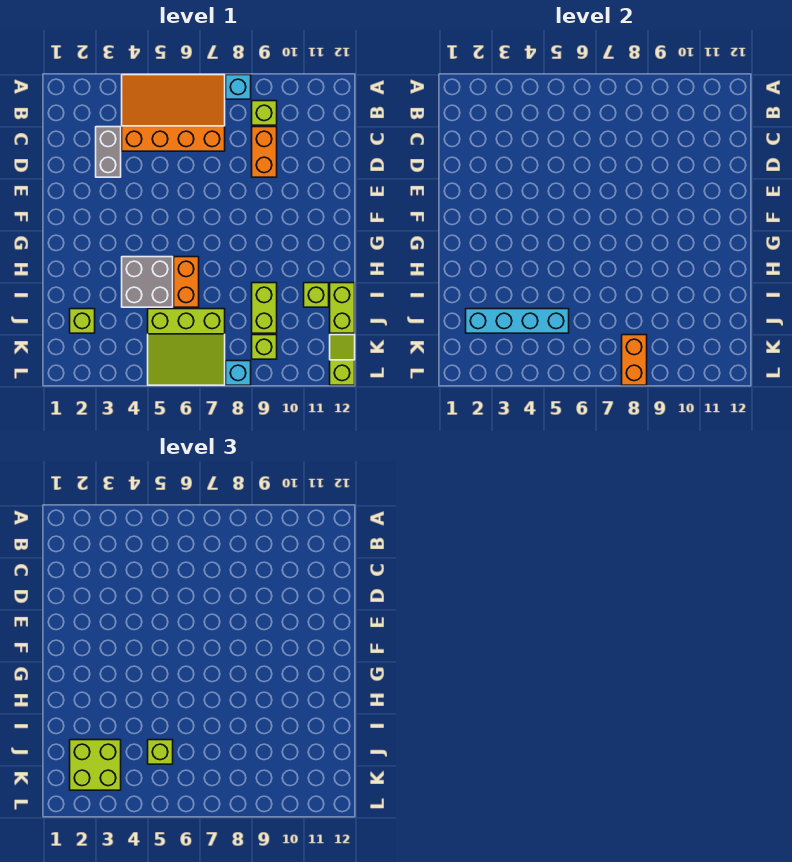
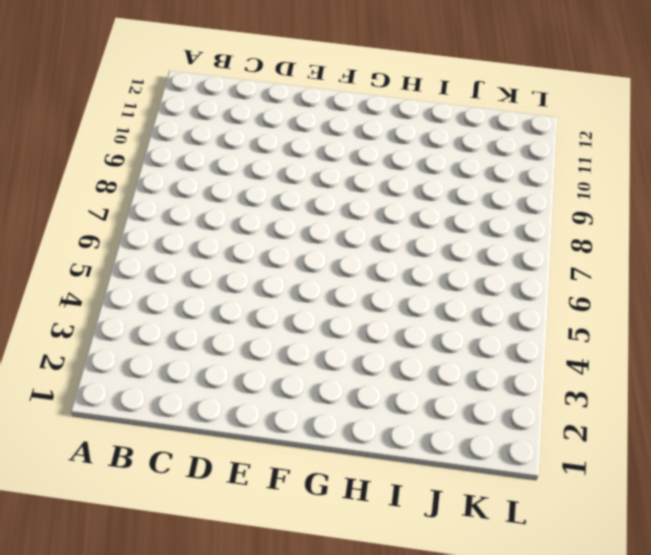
none -> orange 3x4 slope [122,75,225,151]
none -> cyan 1x1 brick [226,75,251,99]
none -> lime 1x1 brick [252,101,277,125]

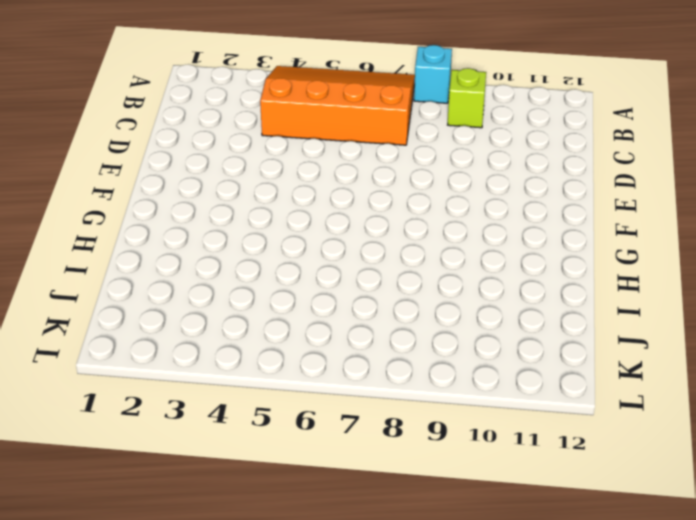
none -> grey 1x2 brick [96,127,121,177]
none -> orange 1x2 brick [252,127,277,177]
none -> grey 2x2 brick [122,257,173,307]

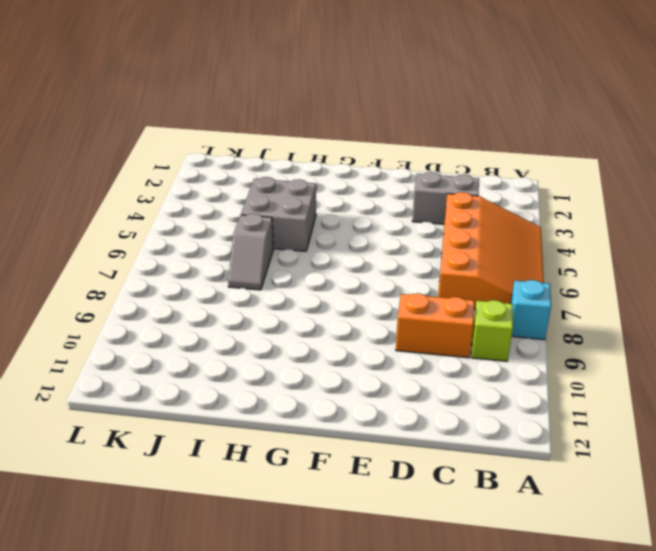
grey 1x2 slope [228,214,274,290] -> orange 1x2 brick [174,257,199,307]
none -> lime 1x2 brick [252,283,277,333]
none -> lime 1x1 brick [304,283,329,307]
none -> lime 1x2 brick [330,283,355,333]

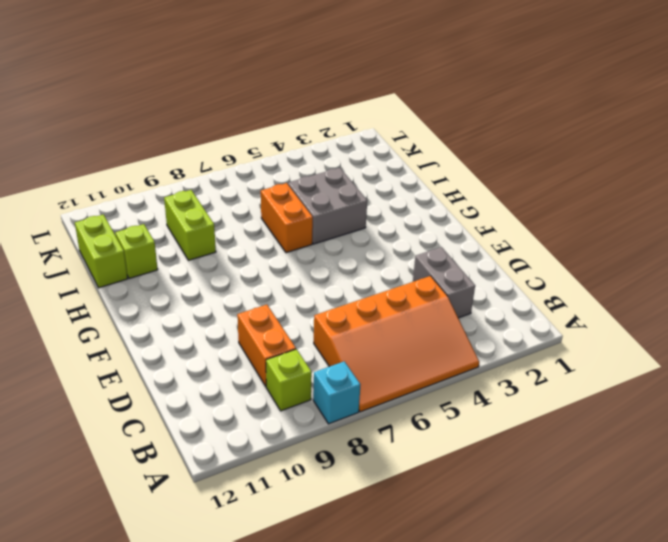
none -> lime 1x1 brick [70,309,95,333]
none -> lime 3x3 slope [148,309,225,385]
none -> lime 1x1 brick [252,335,277,359]

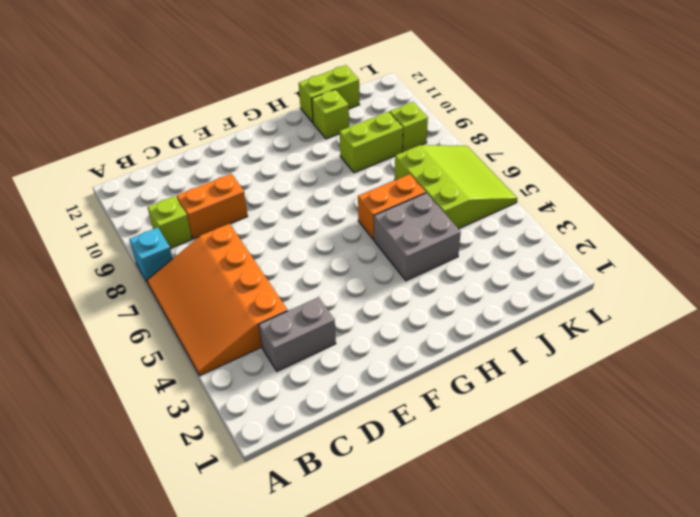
none -> lime 1x1 brick [70,309,95,333]
none -> lime 1x2 slope [330,335,355,385]
none -> cyan 1x1 brick [226,361,251,385]

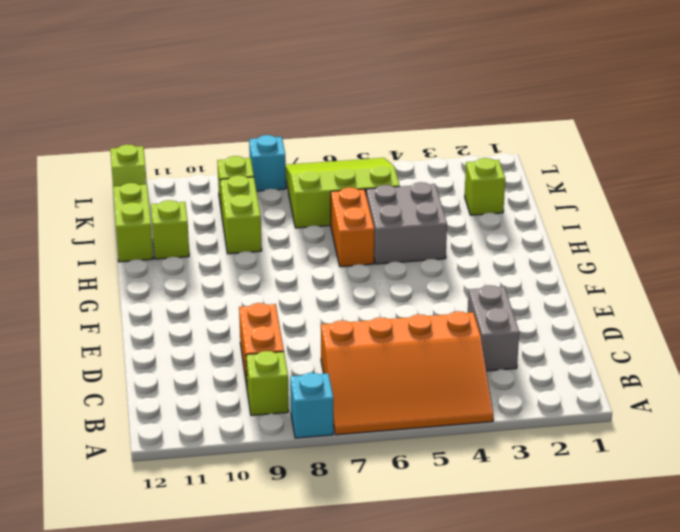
none -> cyan 1x4 brick [466,309,569,333]
none -> orange 1x2 brick [622,335,647,385]
none -> lime 2x2 brick [70,740,121,790]

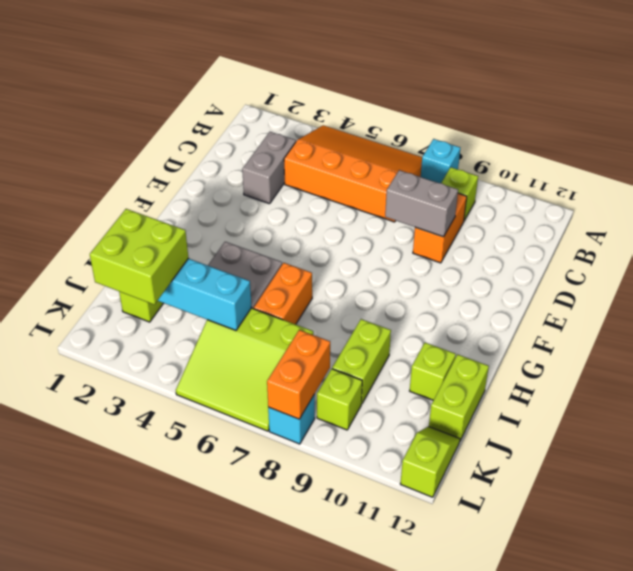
grey 1x2 brick [385,170,458,237] -> none
none -> lime 1x1 brick [148,740,173,764]

